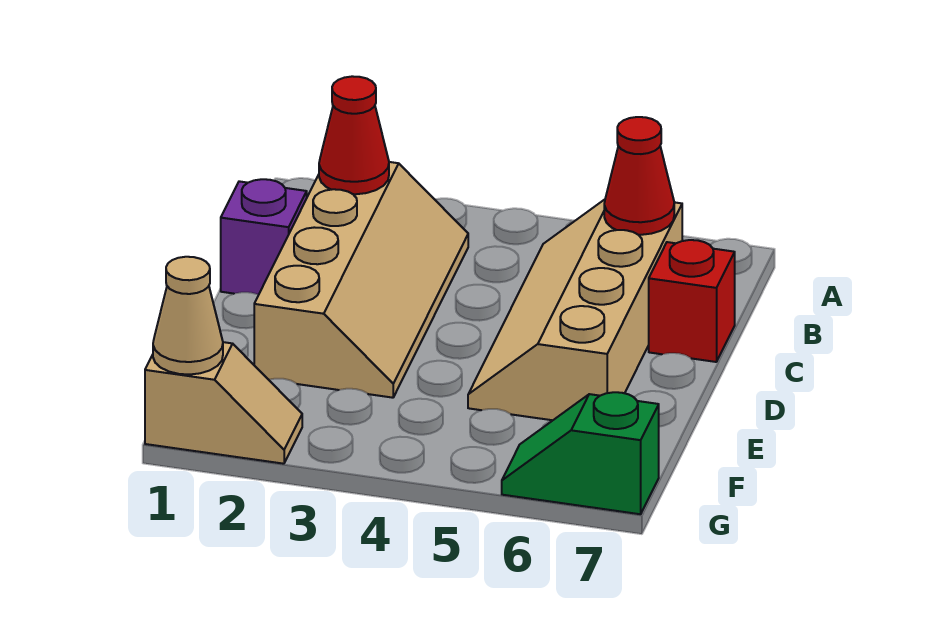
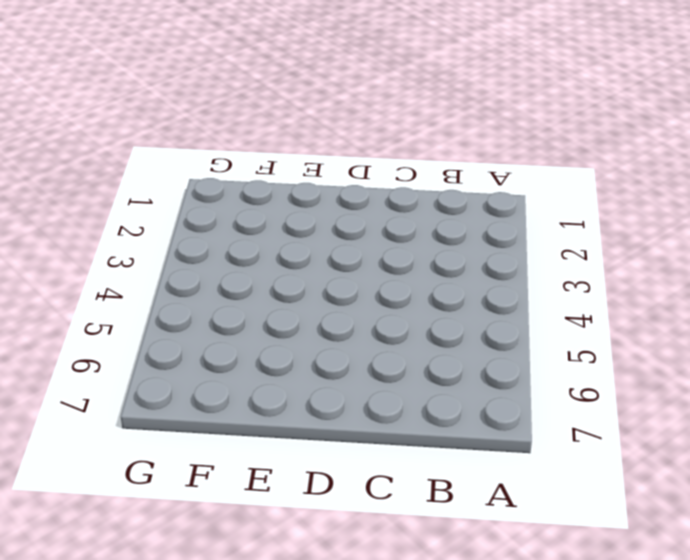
none -> tan 2x4 slope [254,162,468,398]
none -> tan 2x4 slope [468,200,682,420]

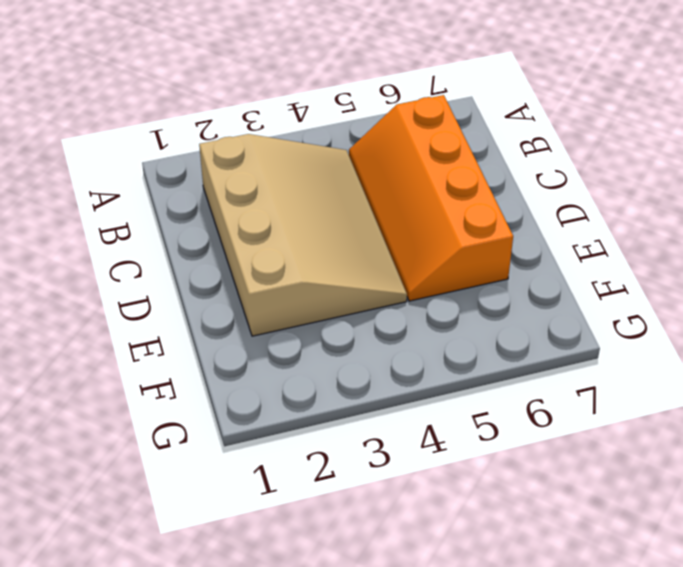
tan 3x4 slope [199,134,407,336] -> tan 2x4 slope [254,162,468,398]
orange 2x4 slope [349,95,513,301] -> tan 2x4 slope [468,200,682,420]
none -> purple 1x1 brick [221,179,307,295]
none -> red 1x1 brick [649,240,735,362]

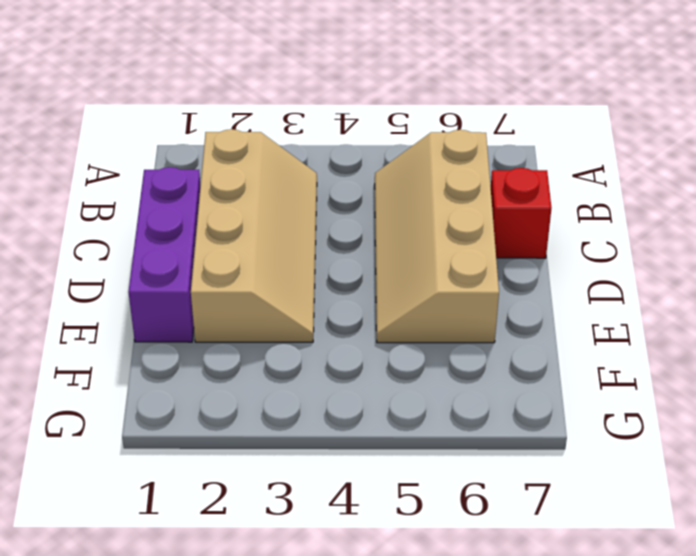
purple 1x3 brick [129,167,201,342] -> purple 1x1 brick [221,179,307,295]
none -> tan 1x2 slope [145,342,302,464]
none -> green 1x2 slope [502,392,659,514]

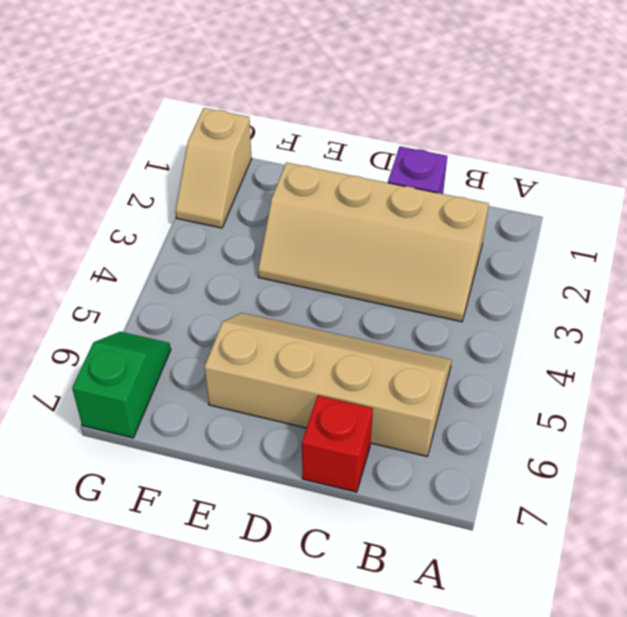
none -> red 1x1 cone [319,76,389,194]
none -> red 1x1 cone [604,117,674,235]

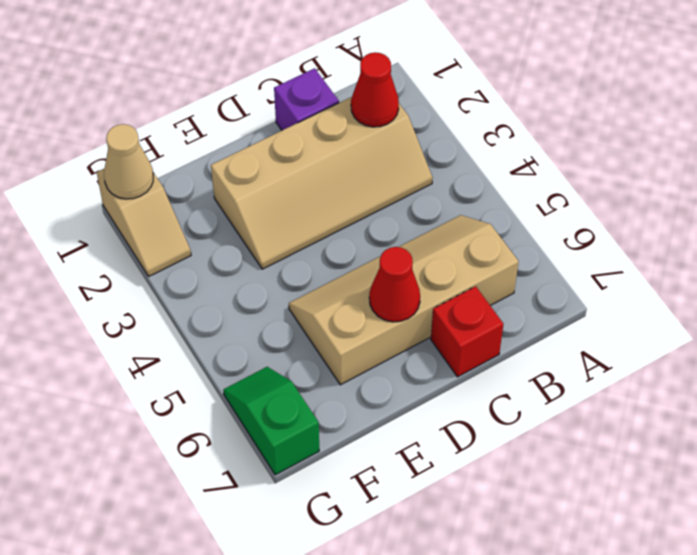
red 1x1 cone [369,247,420,322] -> red 1x1 cone moved to [604,117,674,235]

